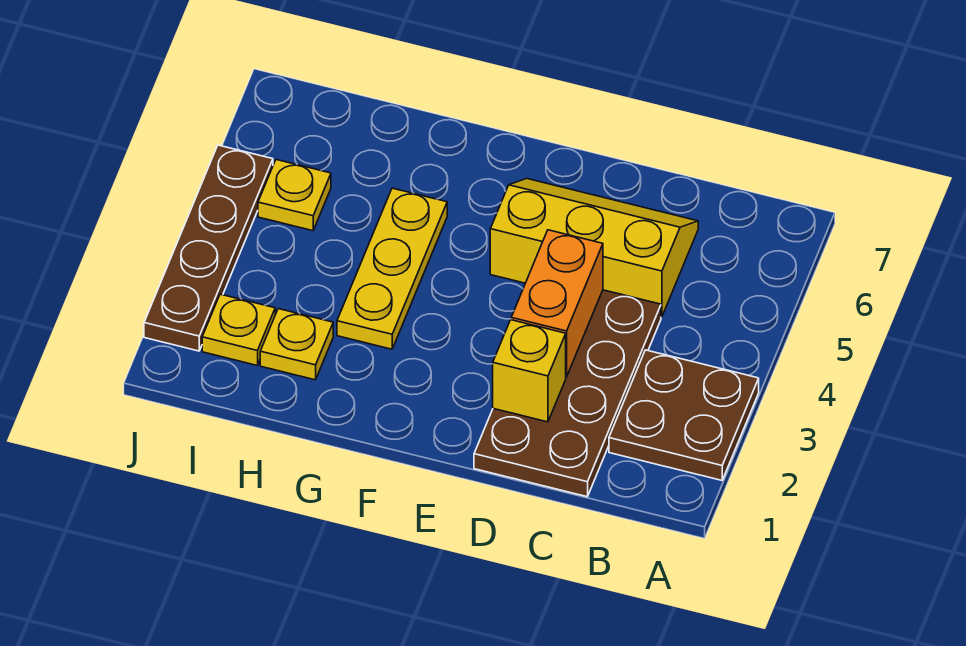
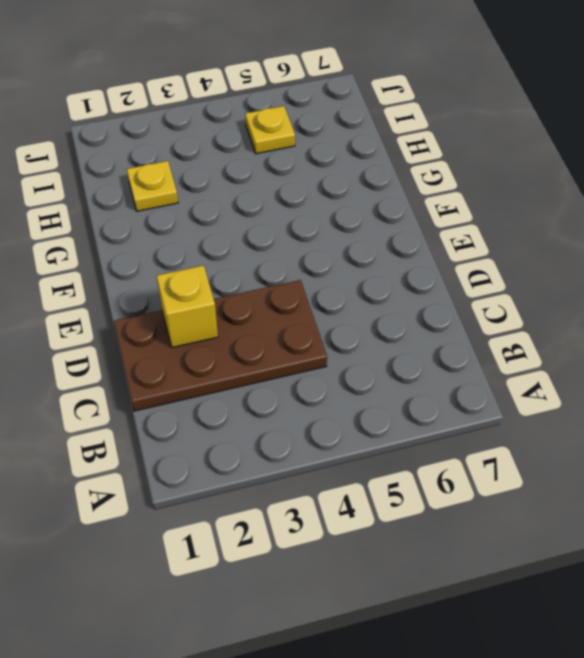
none -> brown 2x2 plate [609,350,759,480]
none -> yellow 2x3 slope [490,179,698,317]

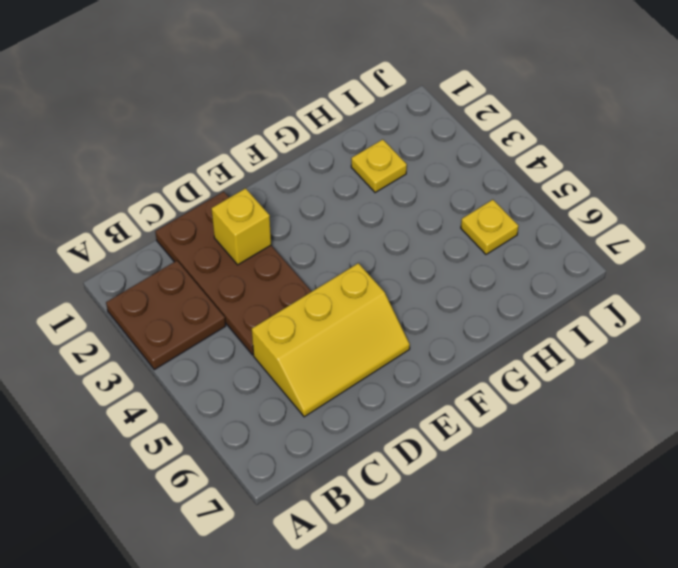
none -> yellow 1x3 plate [337,188,447,349]
none -> yellow 1x1 plate [202,294,275,365]

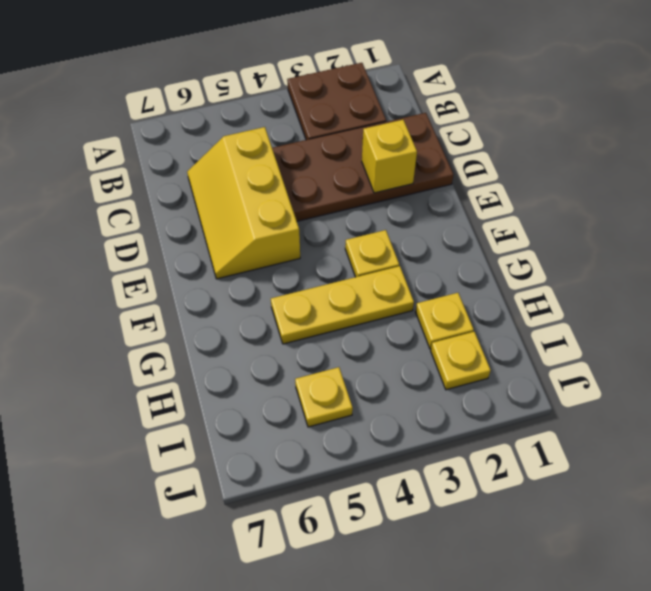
yellow 1x1 plate [345,230,399,277] -> none
none -> brown 1x4 plate [144,145,273,351]
none -> orange 1x2 brick [511,230,603,377]

